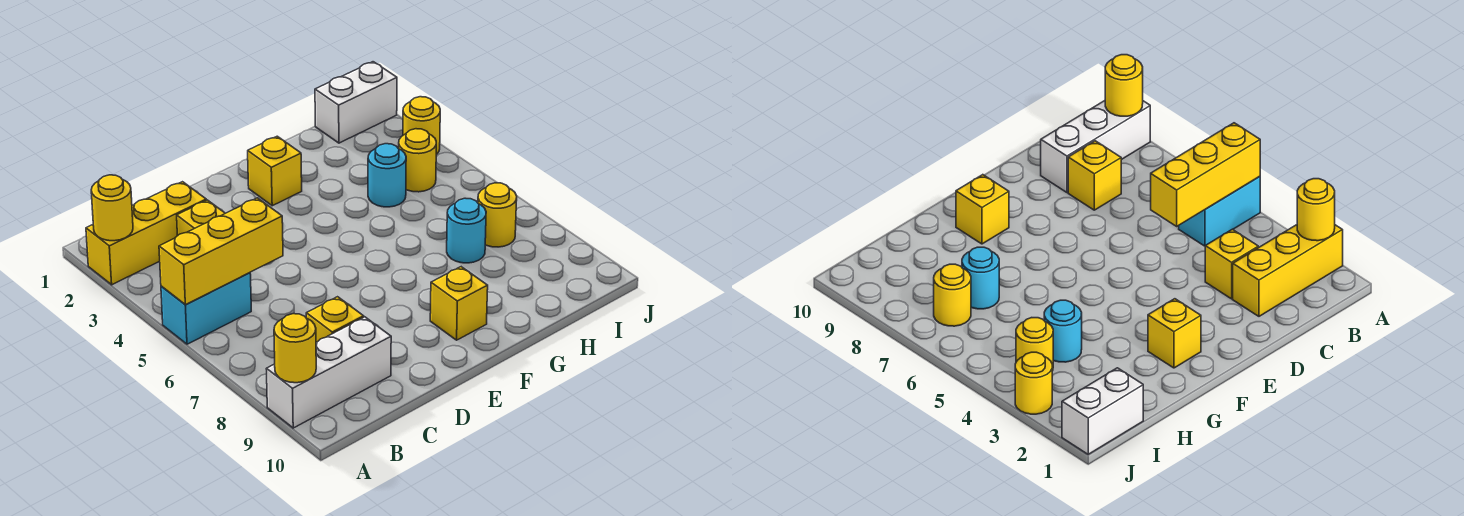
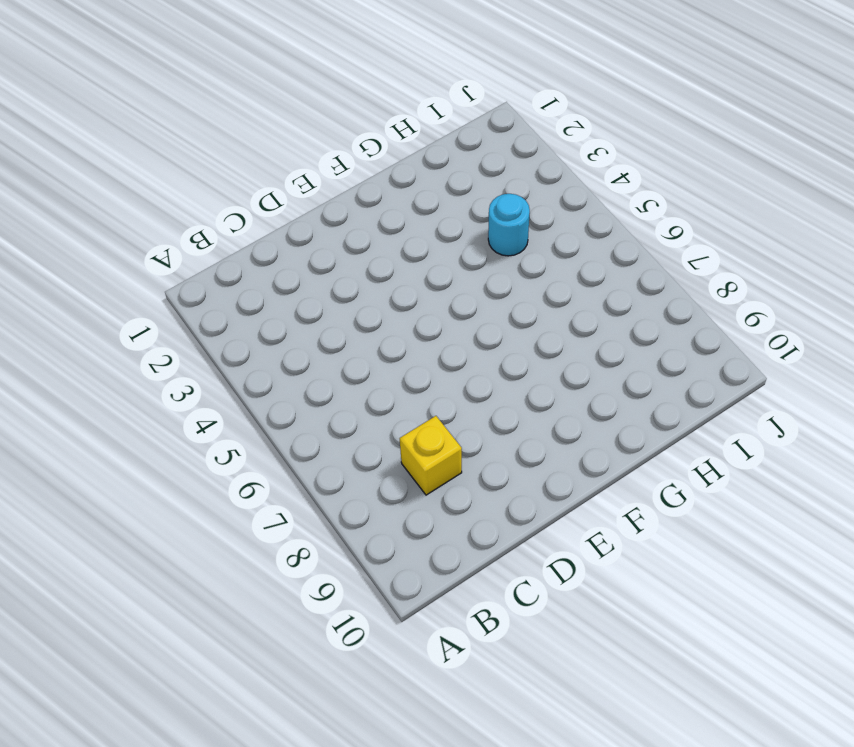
none -> yellow 1x3 brick [86,182,206,285]
none -> cyan 1x2 brick [161,273,251,344]
none -> white 1x3 brick [267,317,391,428]

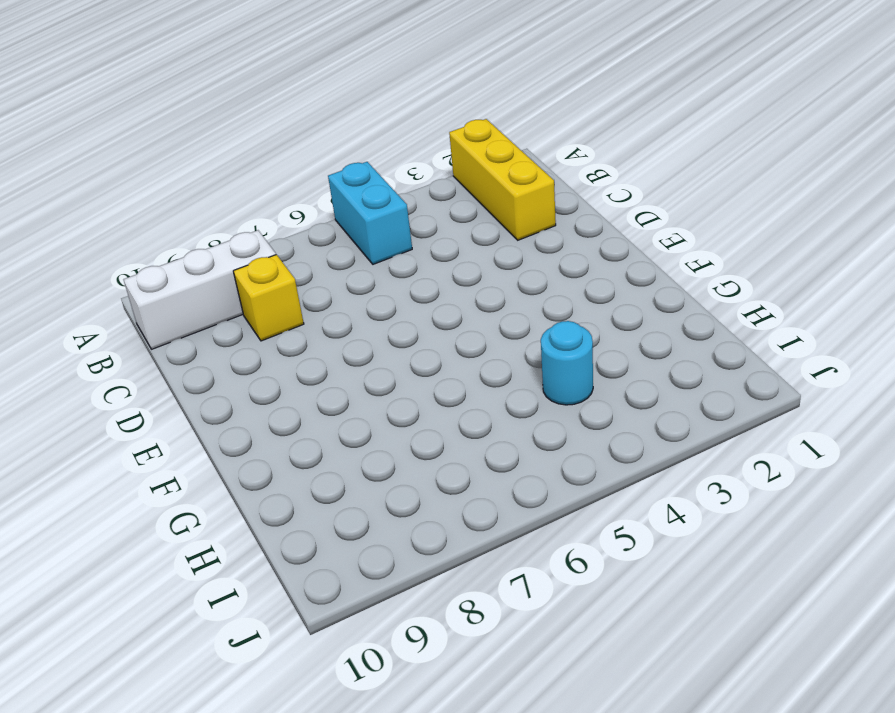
white 1x3 brick [123,230,276,349] -> white 1x3 brick turned to [267,317,391,428]
none -> yellow 1x1 brick [177,200,225,236]
none -> yellow 1x1 brick [248,136,302,206]
none -> yellow 1x1 brick [430,267,488,340]

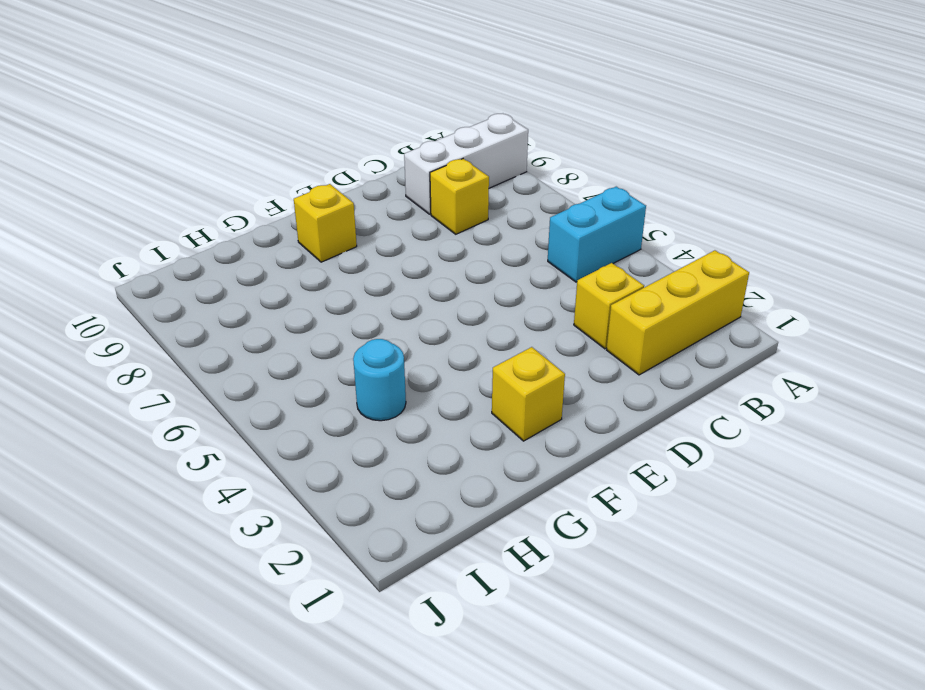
none -> cyan 1x1 round brick [447,198,486,263]
none -> white 1x2 brick [315,62,397,143]
none -> yellow 1x1 round brick [399,129,436,192]

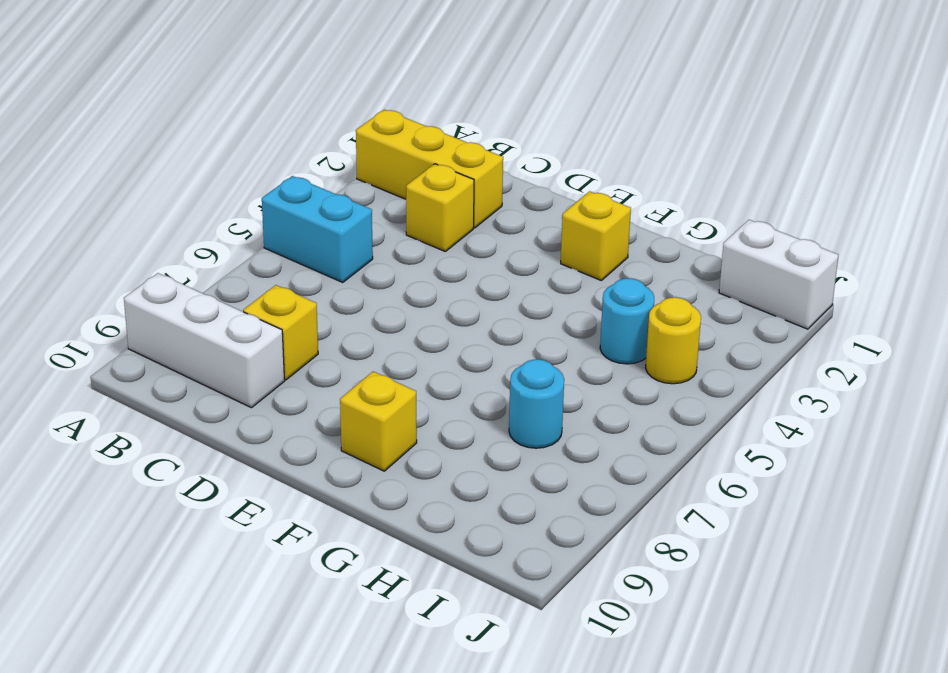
none -> yellow 1x1 round brick [478,183,517,247]
none -> yellow 1x1 round brick [403,97,440,154]
none -> yellow 1x1 round brick [91,175,133,241]

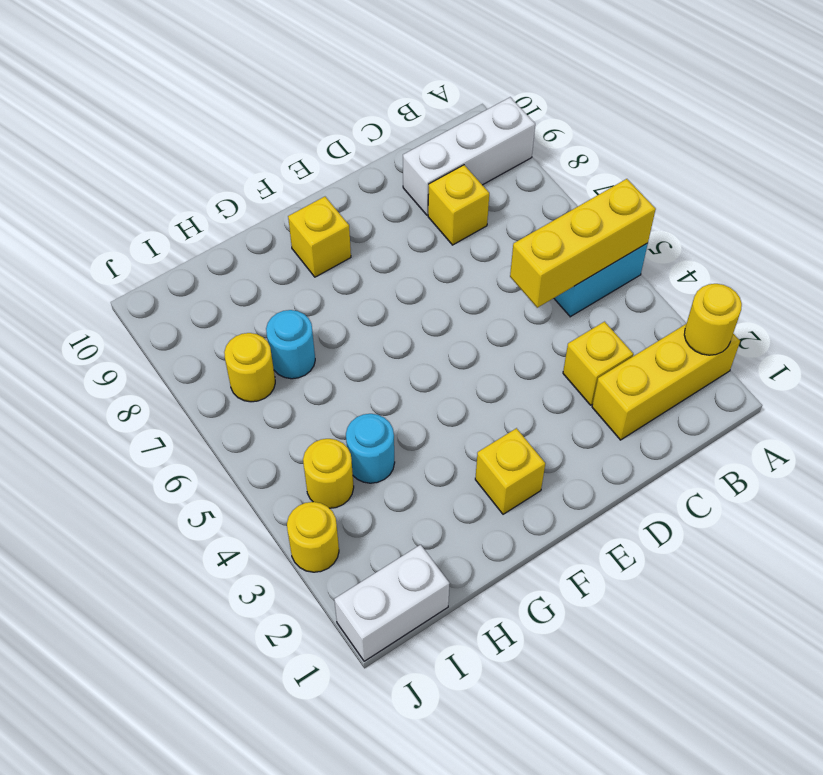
none -> yellow 1x1 round brick [274,314,316,383]

